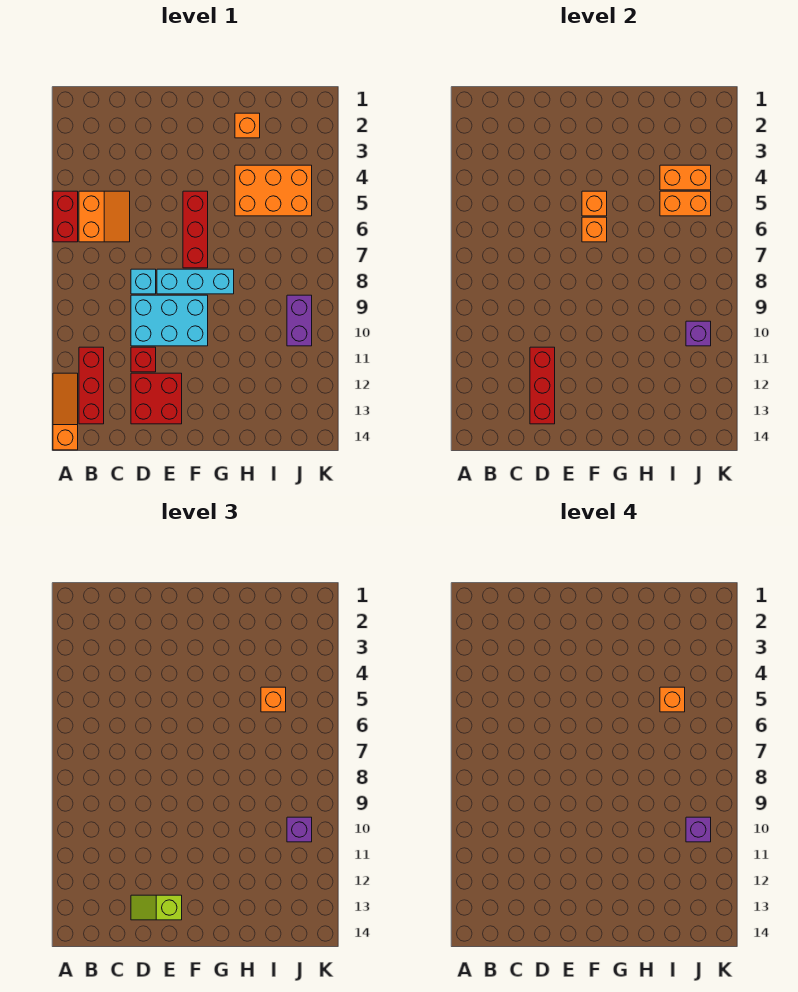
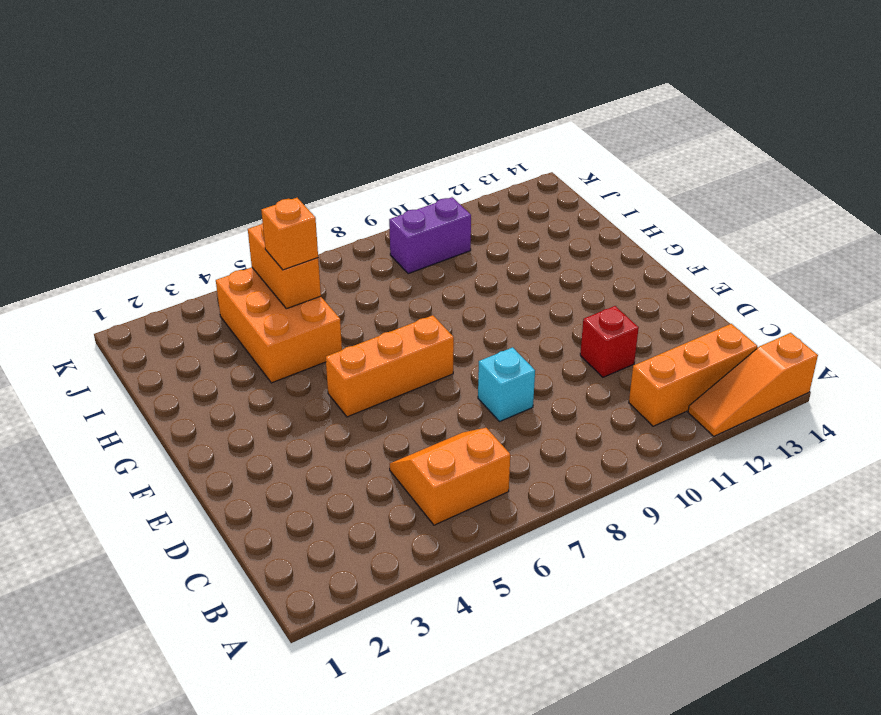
orange 1x3 brick [629,324,757,426] -> red 1x3 brick [79,347,104,424]
orange 1x3 brick [326,315,454,417] -> red 1x3 brick [183,191,208,268]
none -> red 1x2 brick [53,191,78,242]
none -> cyan 2x3 brick [131,295,208,346]
none -> red 2x2 brick [131,373,182,424]

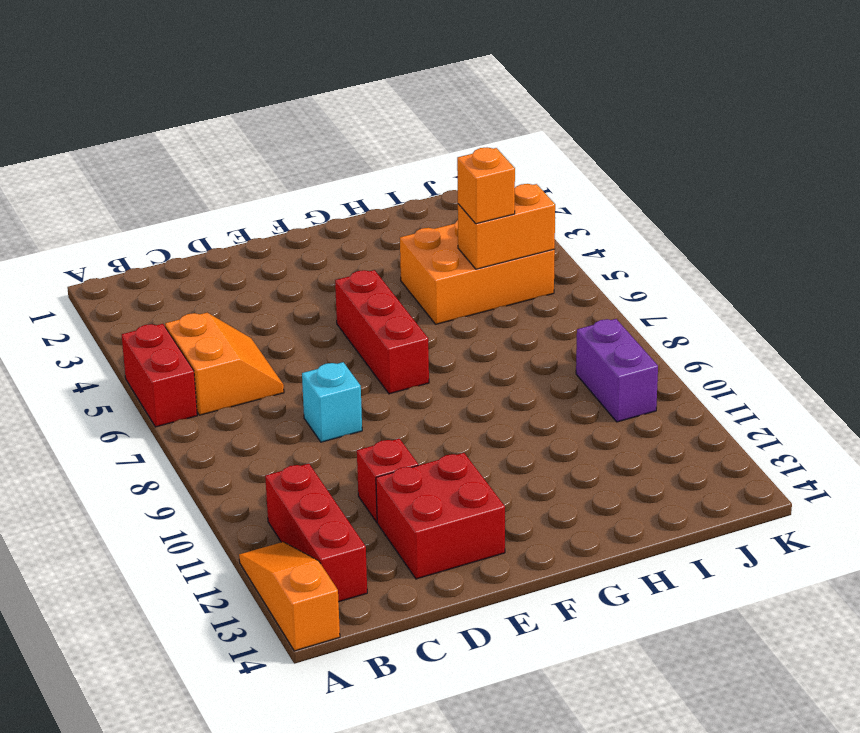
none -> cyan 2x3 brick [131,295,208,346]
none -> cyan 1x3 brick [157,269,234,294]
none -> orange 1x1 brick [235,113,260,138]

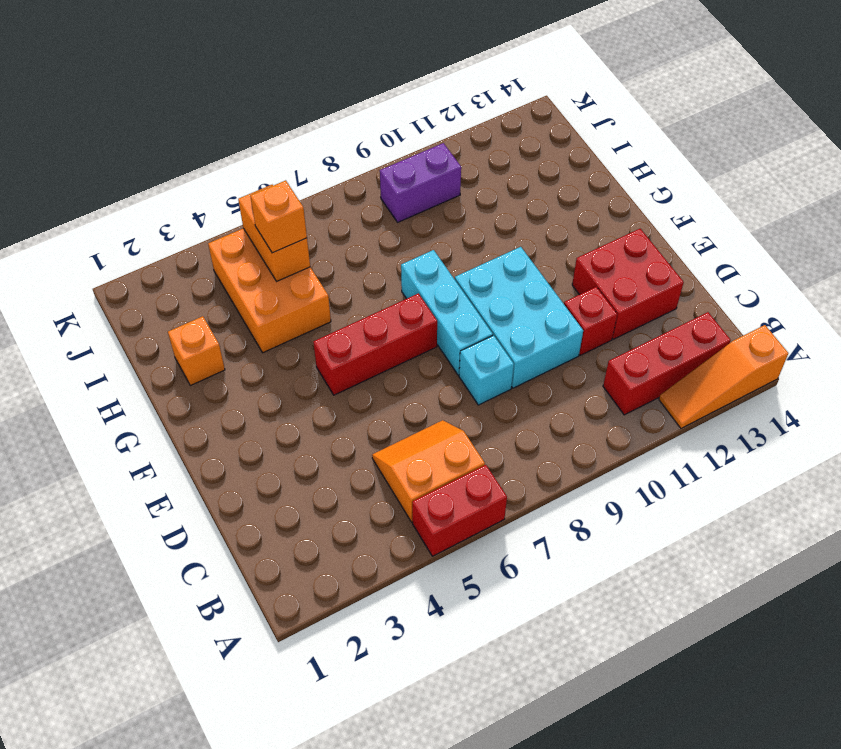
none -> red 1x3 brick [530,347,555,424]
none -> orange 1x1 brick [582,191,607,216]
none -> orange 1x1 brick [582,217,607,242]

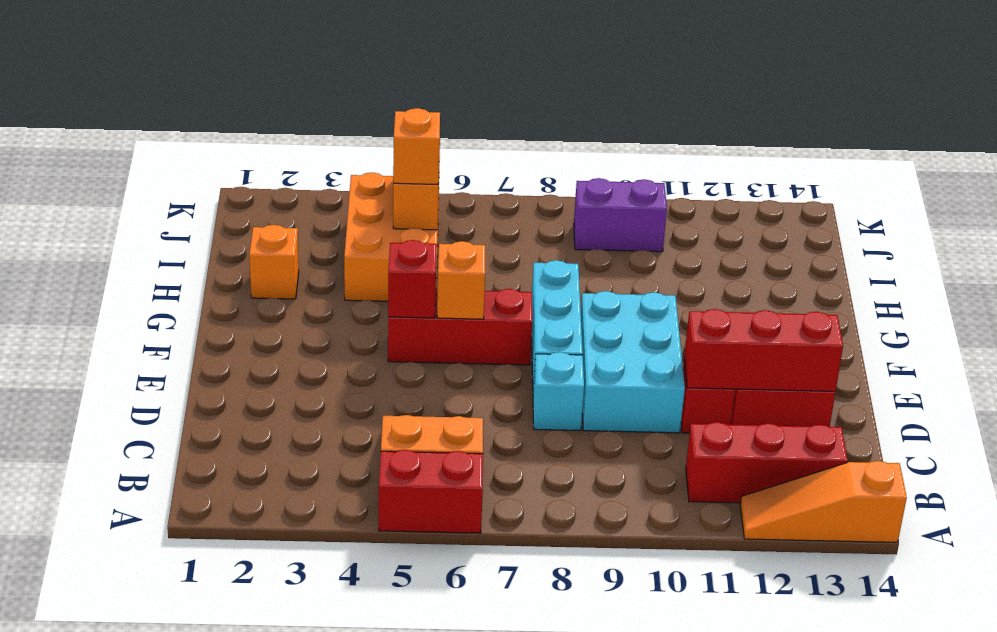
red 1x1 brick [388,240,437,318] -> orange 1x1 brick [582,191,607,216]
none -> orange 1x2 brick [660,165,711,190]
none -> purple 1x1 brick [686,321,711,346]
none -> lime 1x2 slope [131,895,182,920]

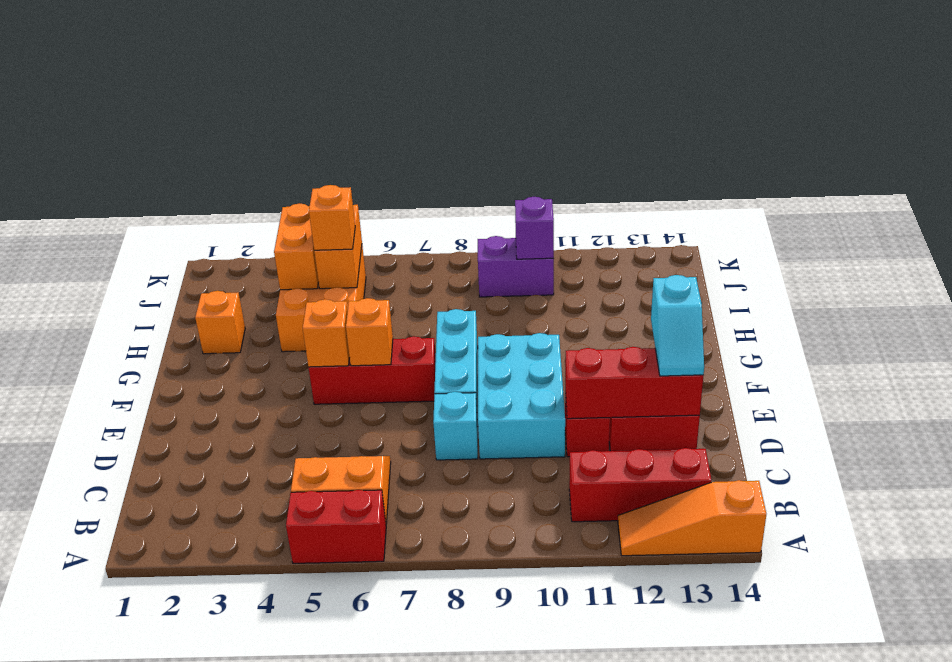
cyan 1x2 slope [651,275,704,376] -> lime 1x2 slope [131,895,182,920]
none -> purple 1x1 brick [287,817,312,842]
none -> orange 1x1 brick [660,687,685,712]
none -> purple 1x1 brick [686,817,711,842]

